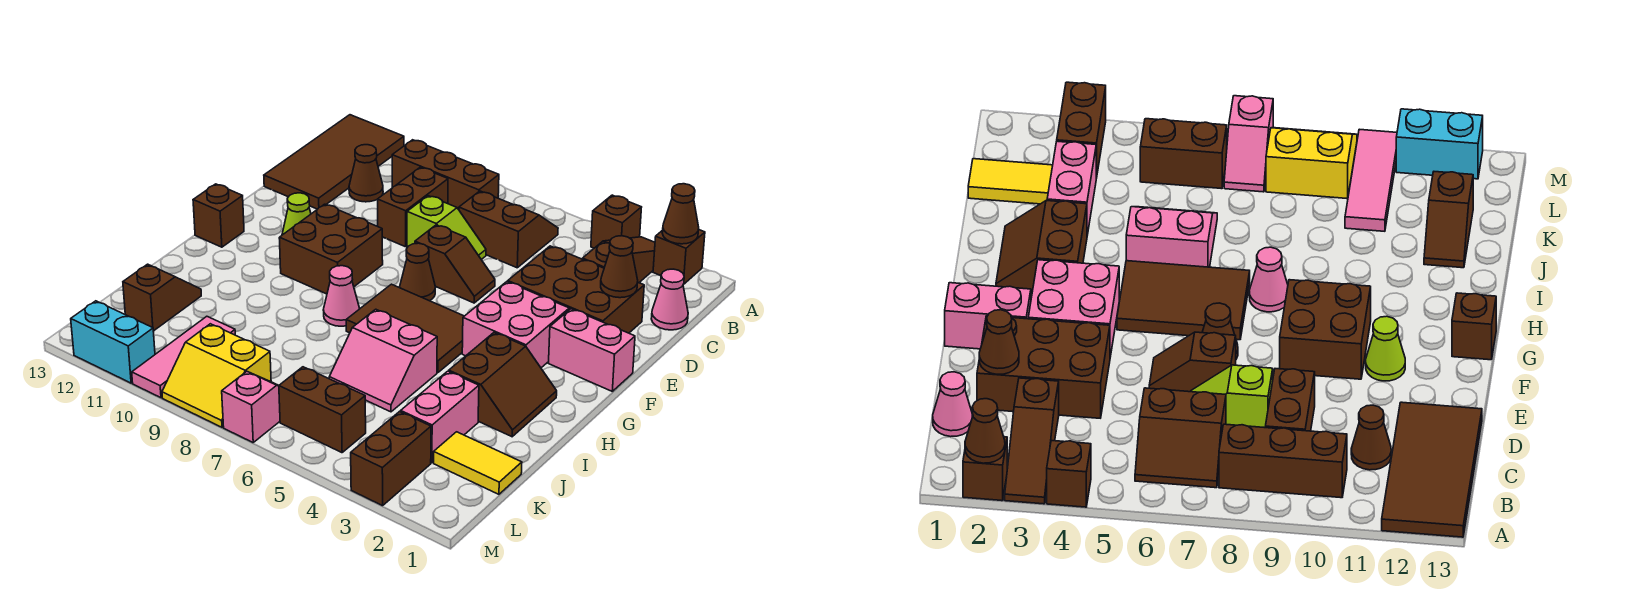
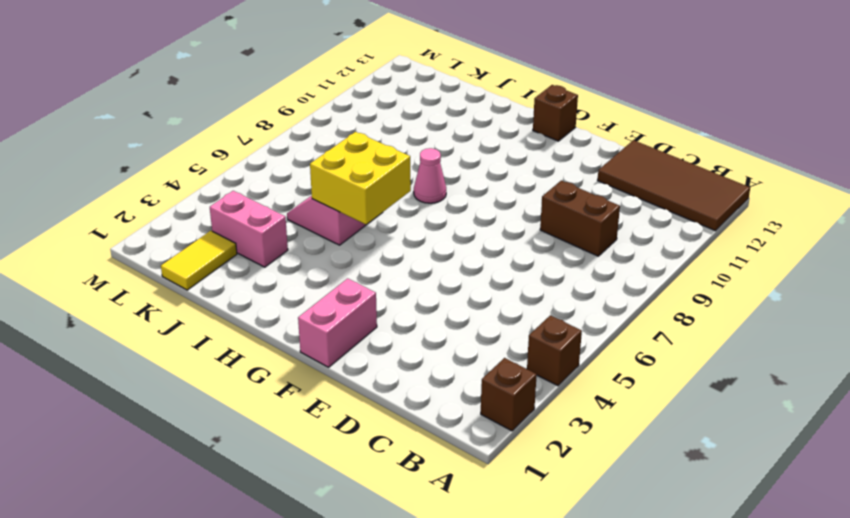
yellow 2x2 brick [310,132,411,225] -> none
none -> brown 1x3 slope [583,237,655,283]
none -> brown 2x2 slope [459,191,558,268]
none -> brown 1x3 brick [392,140,499,210]
none -> pink 1x1 cone [651,269,688,330]

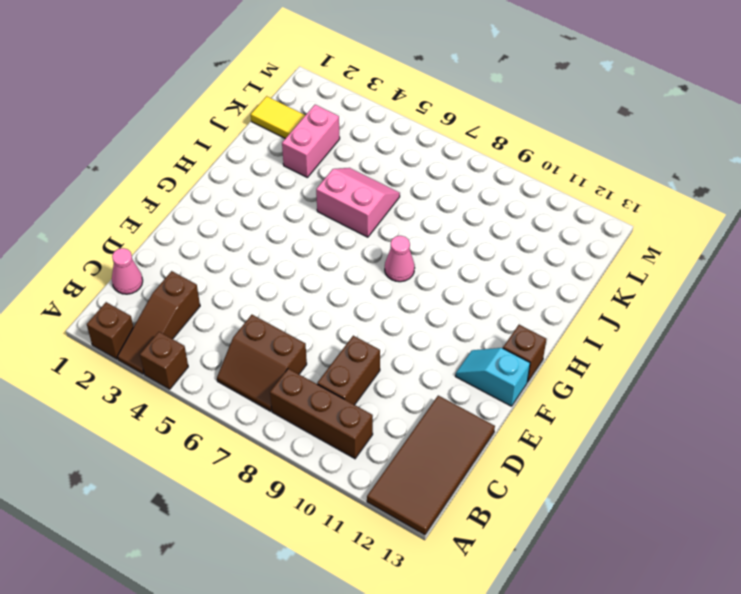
cyan 1x2 slope [455,348,530,406] -> none
none -> brown 1x1 cone [349,145,383,202]
none -> brown 2x3 brick [508,246,644,333]
none -> lime 1x2 slope [407,196,486,260]
none -> brown 1x2 slope [415,225,495,303]

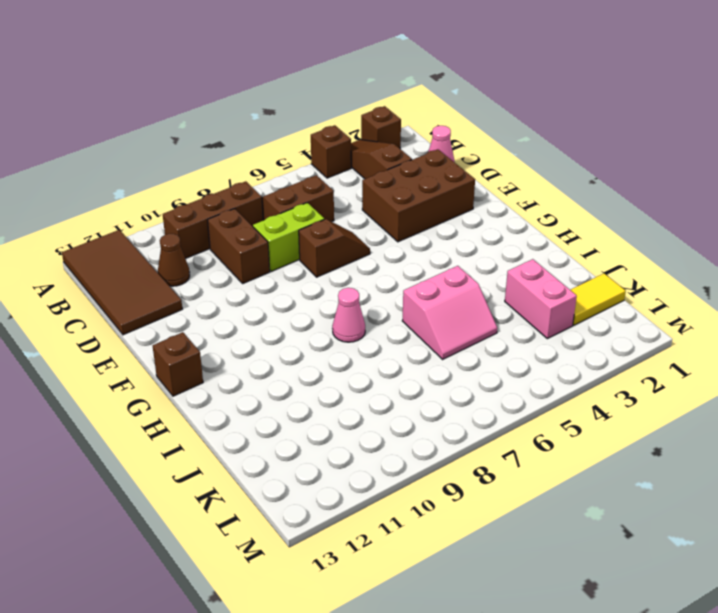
lime 1x2 brick [253,203,324,272] -> lime 1x2 slope [407,196,486,260]
none -> pink 1x2 brick [549,309,635,391]
none -> pink 2x2 brick [462,282,569,368]
none -> brown 1x1 cone [400,243,435,301]
none -> brown 2x2 brick [279,204,383,294]

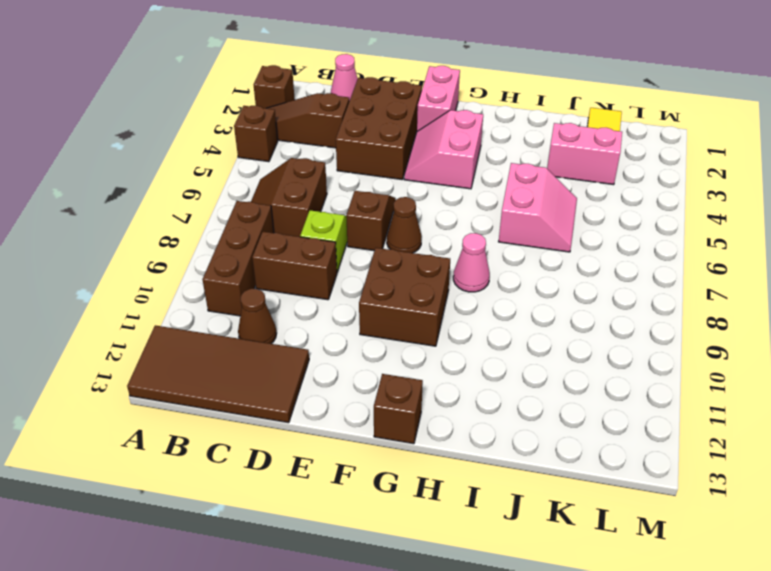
pink 2x2 slope [404,110,483,189] -> pink 2x2 brick [462,282,569,368]
none -> lime 1x1 cone [282,193,311,235]
none -> brown 2x3 tile [346,284,464,373]
none -> brown 2x2 slope [449,333,557,437]
none -> brown 1x2 slope [123,264,201,331]

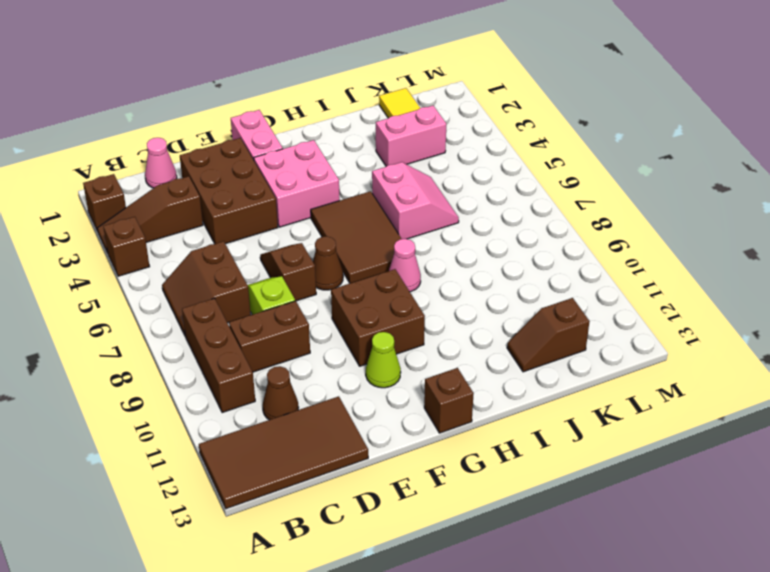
none -> brown 2x2 slope [449,333,557,437]
none -> pink 1x3 tile [132,316,235,398]
none -> brown 1x2 brick [351,412,431,506]
none -> brown 1x2 brick [279,367,366,453]

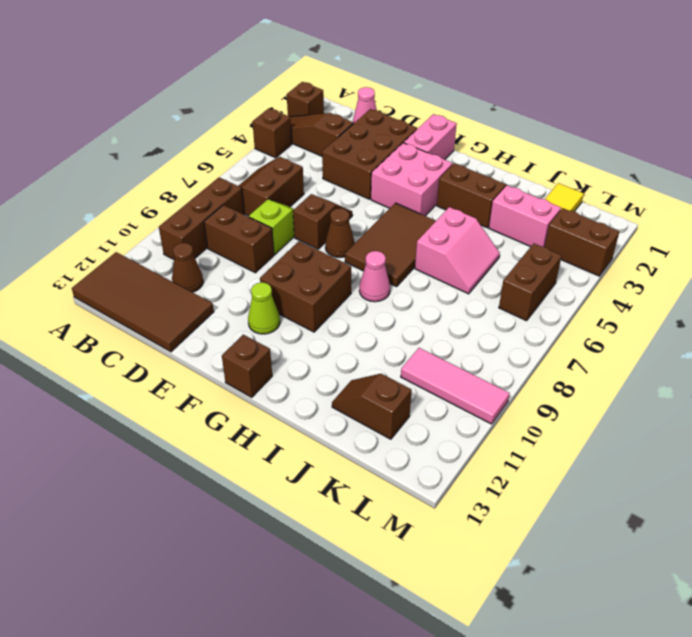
none -> pink 1x2 slope [222,371,280,442]
none -> yellow 2x2 slope [162,324,271,427]
none -> cyan 1x2 brick [71,301,155,383]
none -> brown 1x1 cone [662,184,699,244]

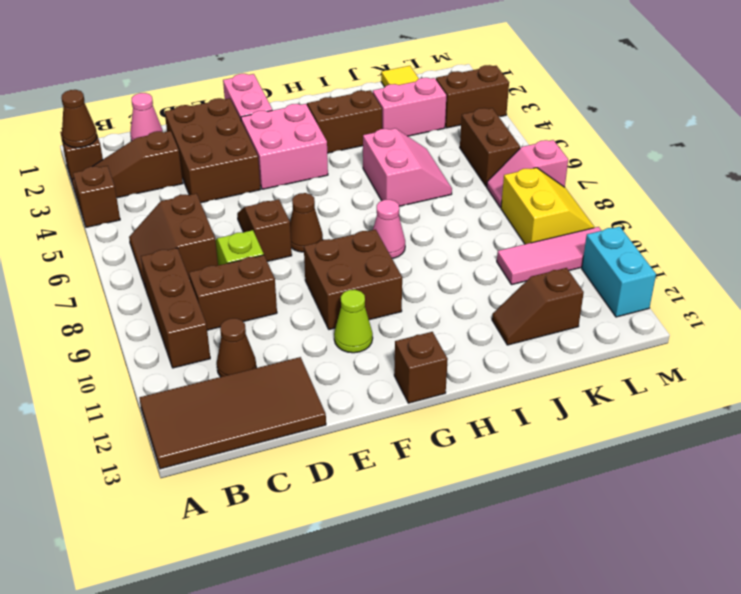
none -> brown 2x3 tile [346,284,464,373]
none -> brown 1x1 cone [601,236,638,298]

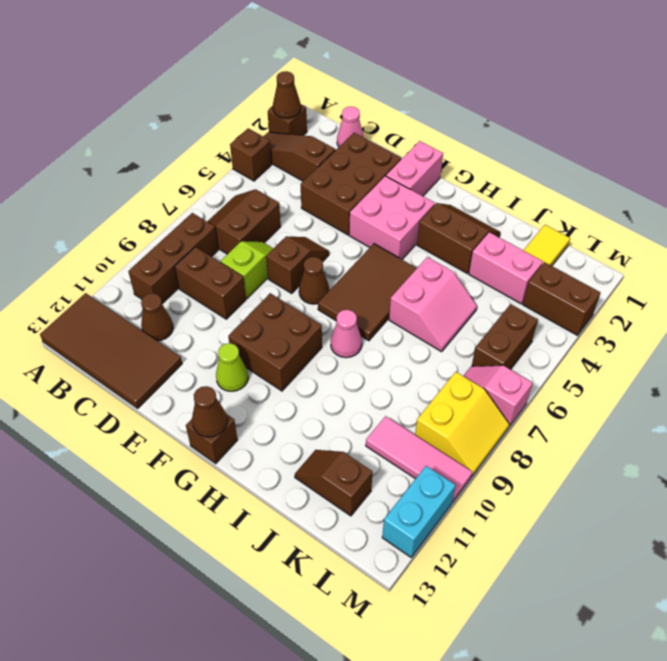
brown 1x1 cone [192,386,227,437] -> brown 1x1 cone moved to [601,236,638,298]

